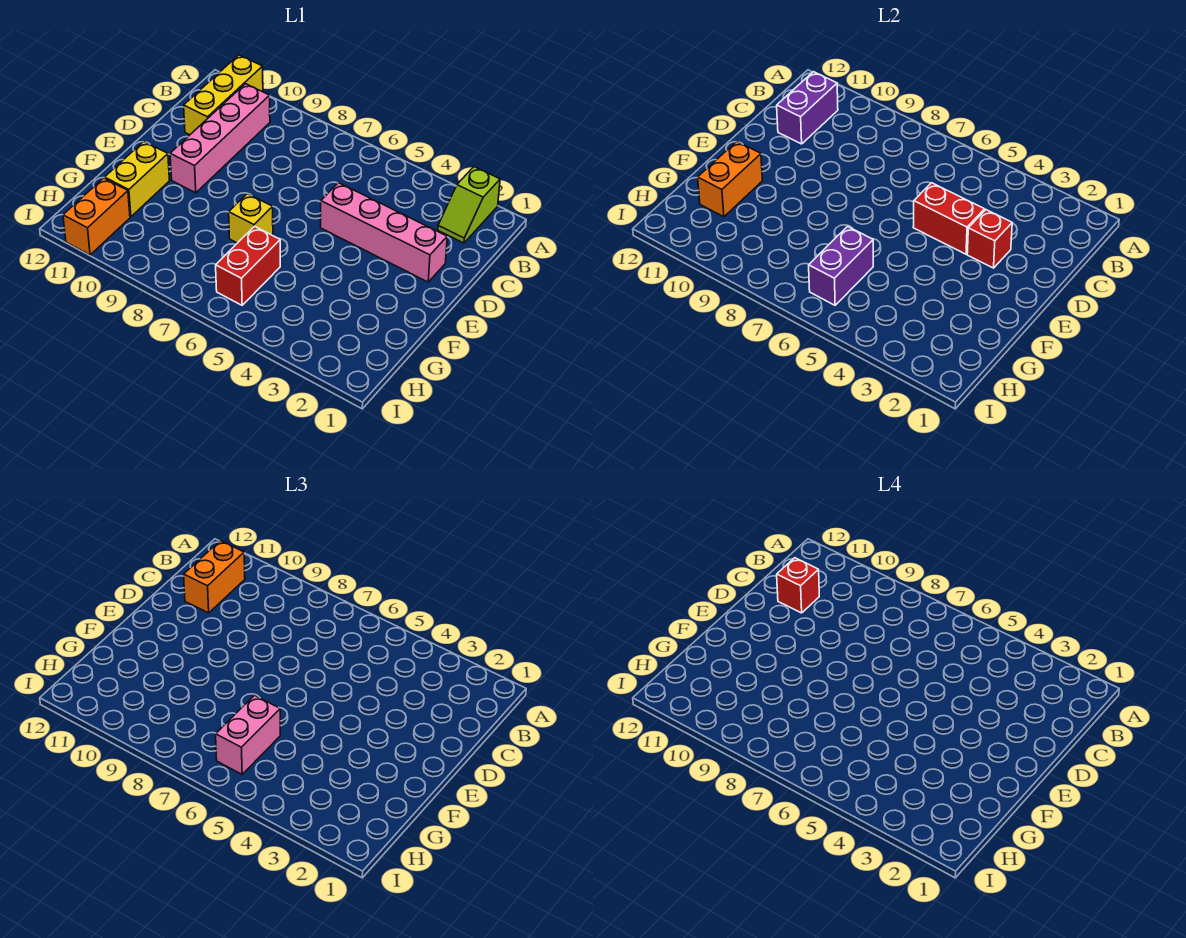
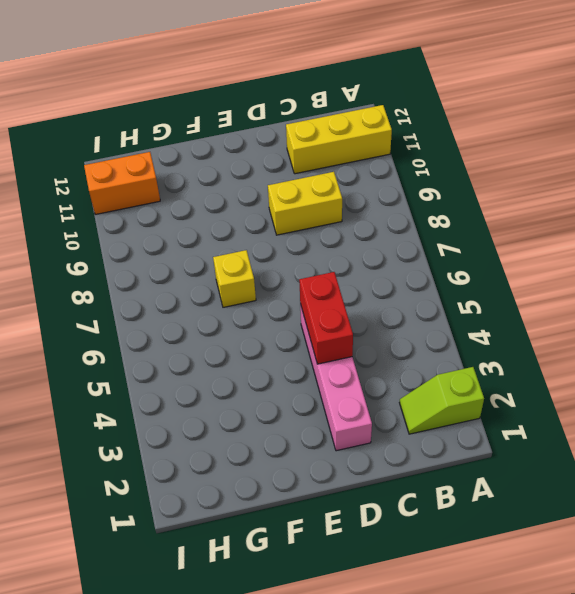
yellow 1x2 brick [268,172,342,235] -> yellow 1x2 brick moved to [105,142,170,217]
none -> pink 1x4 brick [170,84,270,193]
none -> red 1x2 brick [216,226,280,305]
none -> purple 1x2 brick [777,72,838,144]

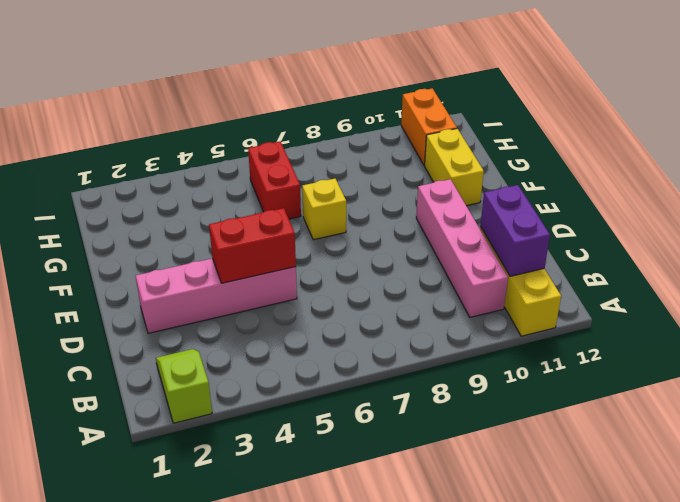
none -> red 1x1 brick [967,210,1012,268]
none -> orange 1x2 brick [698,142,763,217]
none -> purple 1x2 brick [809,226,873,305]

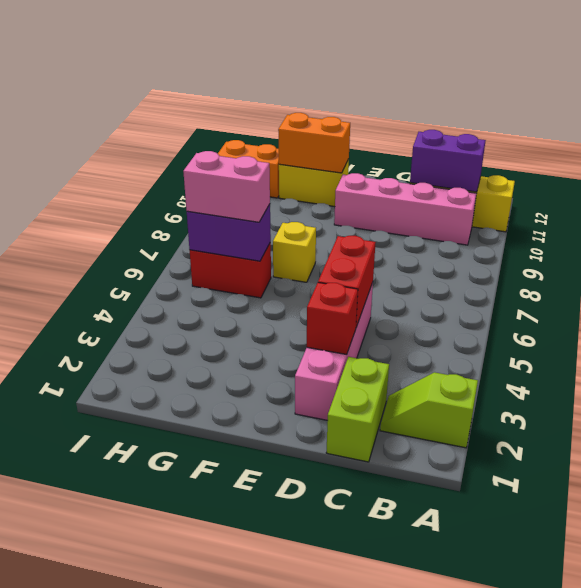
lime 1x2 brick [326,357,389,462] -> none
none -> orange 1x2 brick [184,541,245,613]
none -> red 1x1 brick [777,558,819,613]

